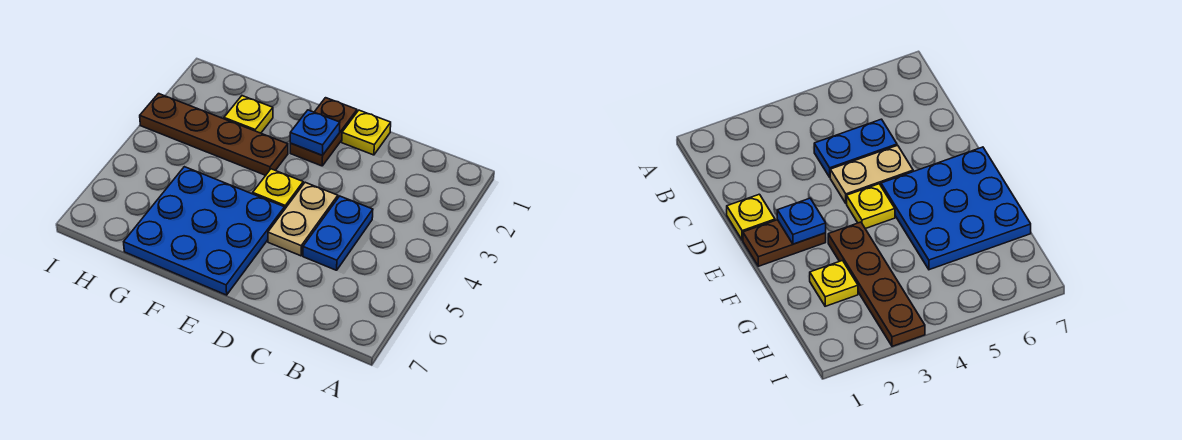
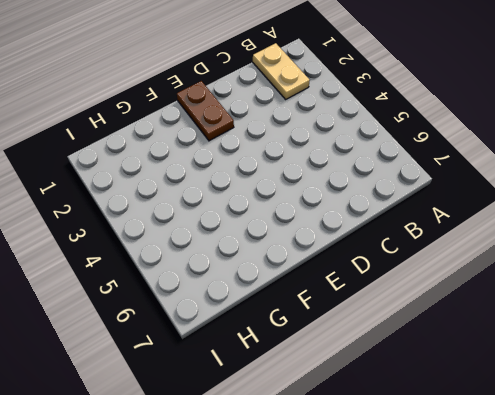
tan 1x2 plate [253,43,310,99] -> tan 1x2 plate moved to [268,182,338,256]
none -> blue 1x2 plate [303,196,373,270]
none -> yellow 1x1 plate [342,110,391,155]

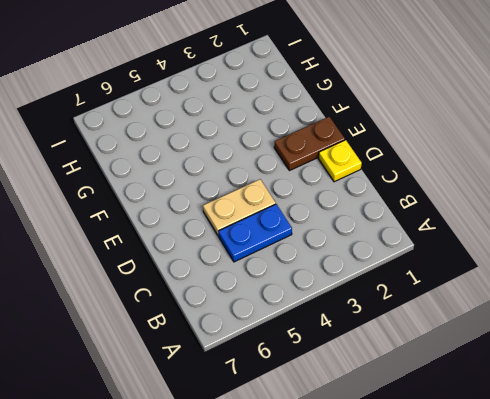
none -> yellow 1x1 plate [253,169,303,208]
none -> blue 3x3 plate [124,167,285,295]

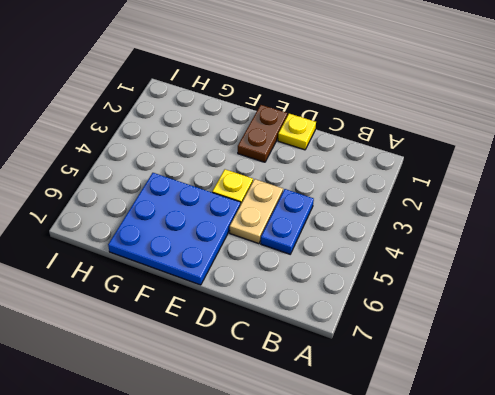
none -> brown 1x4 plate [140,94,288,175]
none -> yellow 1x1 plate [224,96,273,133]

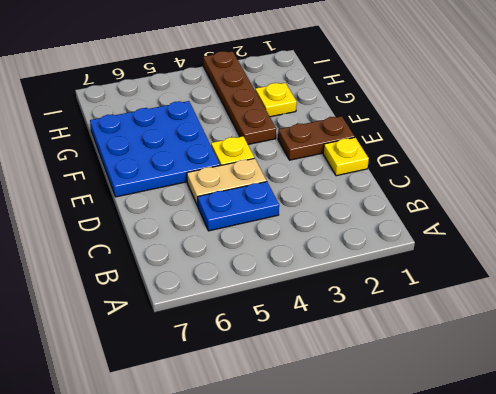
none -> blue 1x1 plate [290,110,340,155]

